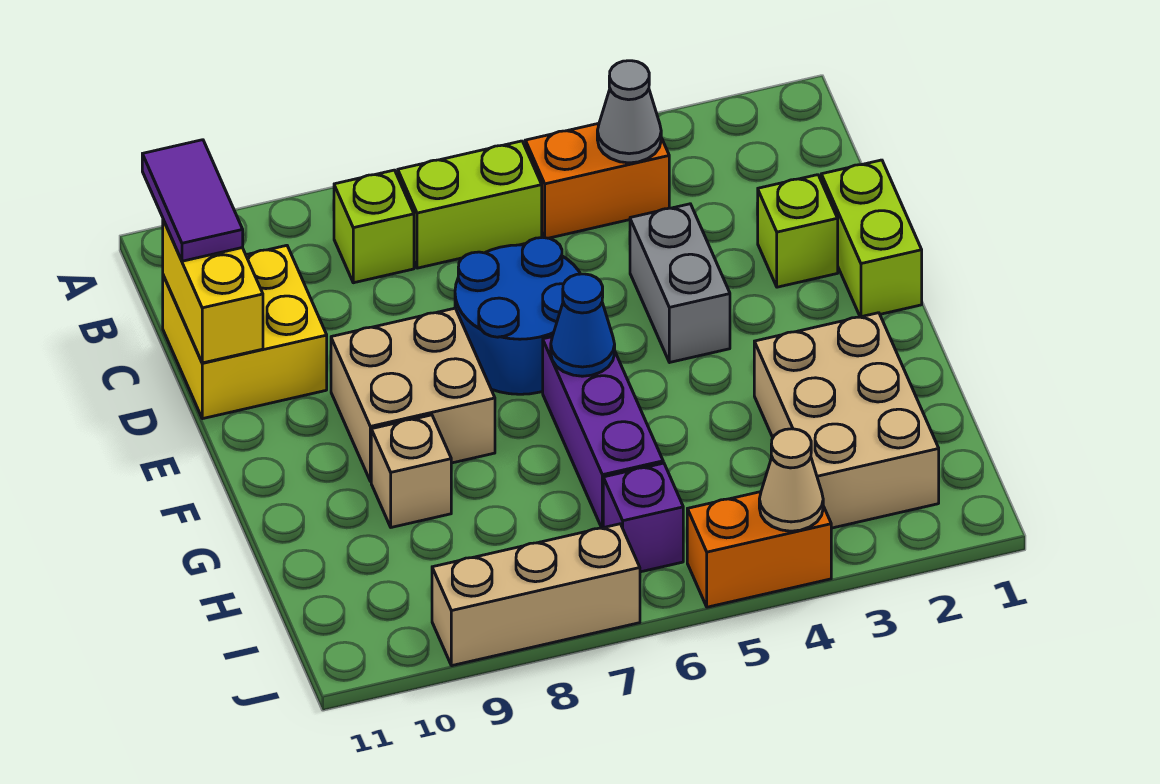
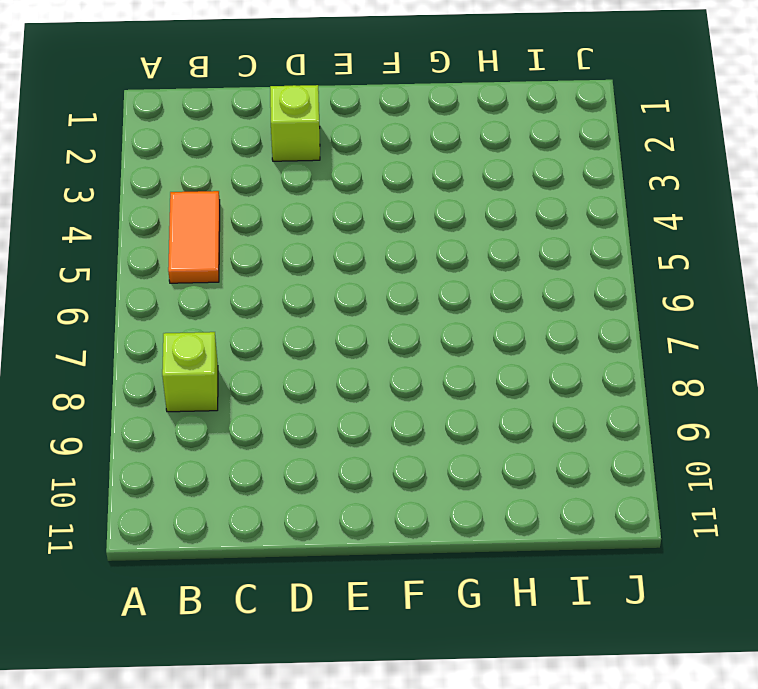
orange 1x2 tile [168,191,220,283] -> orange 1x2 brick [525,123,669,238]
none -> lime 1x2 brick [398,141,542,268]
none -> yellow 2x2 brick [163,245,327,419]
none -> lime 1x2 brick [821,160,922,317]

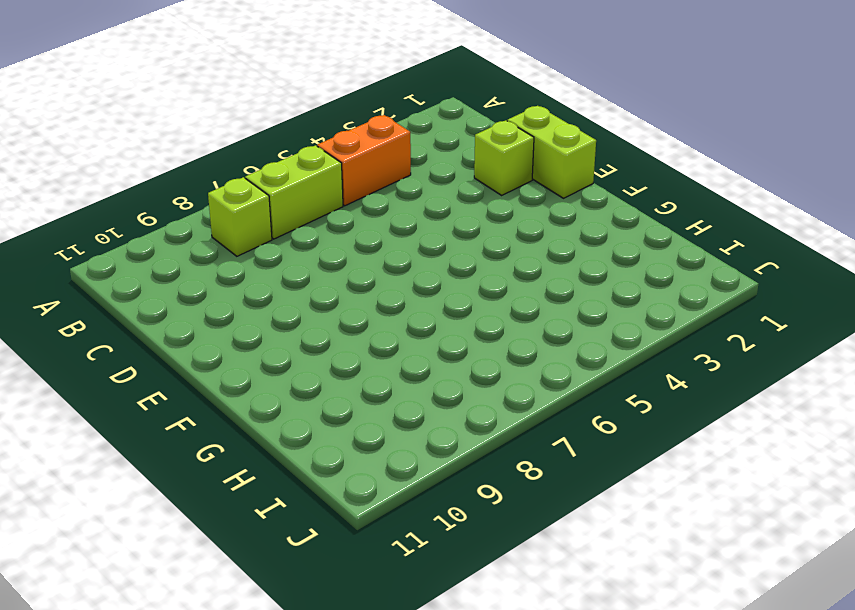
none -> yellow 2x2 brick [163,245,327,419]
none -> grey 1x2 brick [630,204,730,363]
none -> blue 2x2 round brick [455,238,580,394]

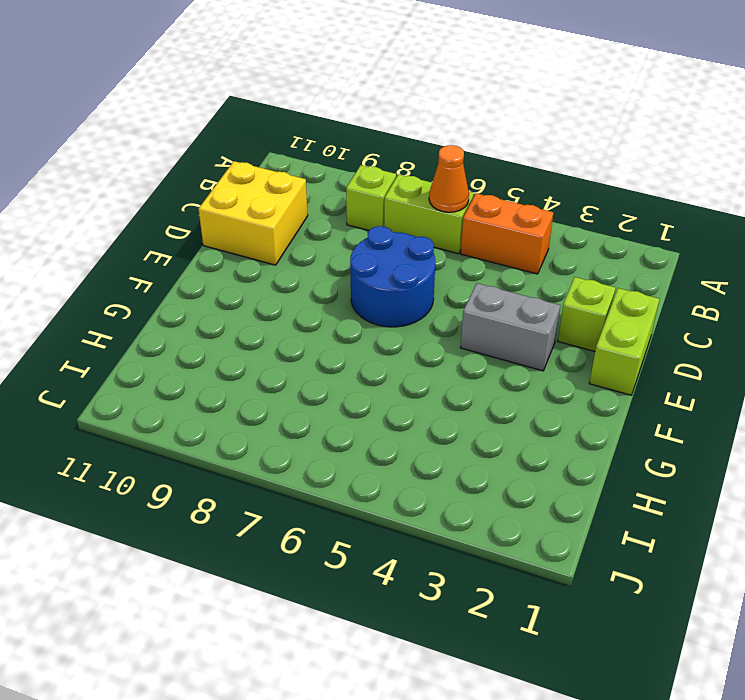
orange 1x1 cone [429,145,469,212] -> none
grey 1x2 brick [461,283,560,371] -> grey 1x2 brick turned to [630,204,730,363]
none -> tan 2x2 brick [331,308,495,481]
none -> purple 1x3 brick [543,337,663,528]
none -> tan 2x3 brick [754,313,939,528]

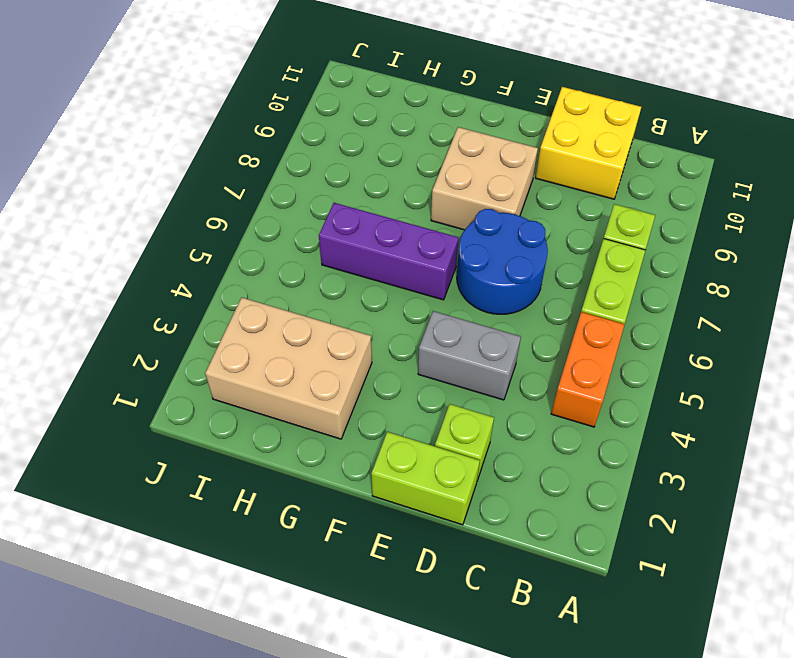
none -> tan 1x1 brick [371,415,451,527]
none -> purple 1x1 brick [603,463,683,572]
none -> orange 1x2 brick [687,492,831,607]

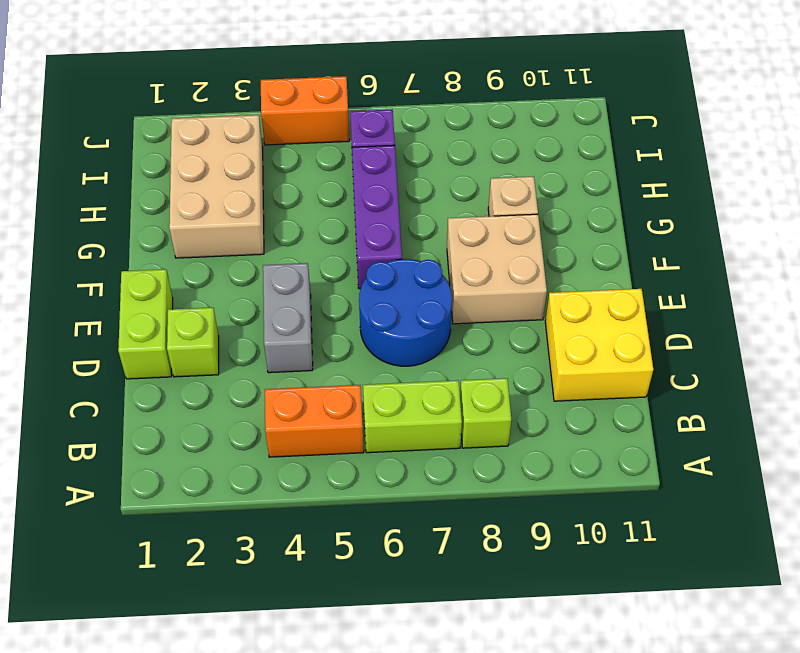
none -> tan 1x3 brick [432,524,640,666]
none -> grey 1x1 cone [597,61,661,163]
none -> yellow 1x2 brick [163,220,263,363]

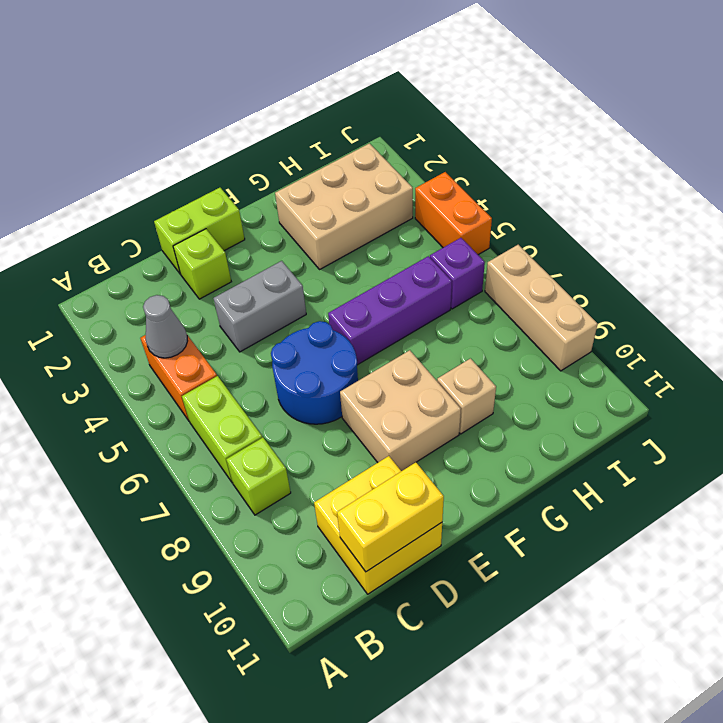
none -> blue 1x1 cone [551,274,615,376]
none -> tan 1x1 cone [759,429,823,531]
none -> purple 1x2 tile [142,140,243,261]

